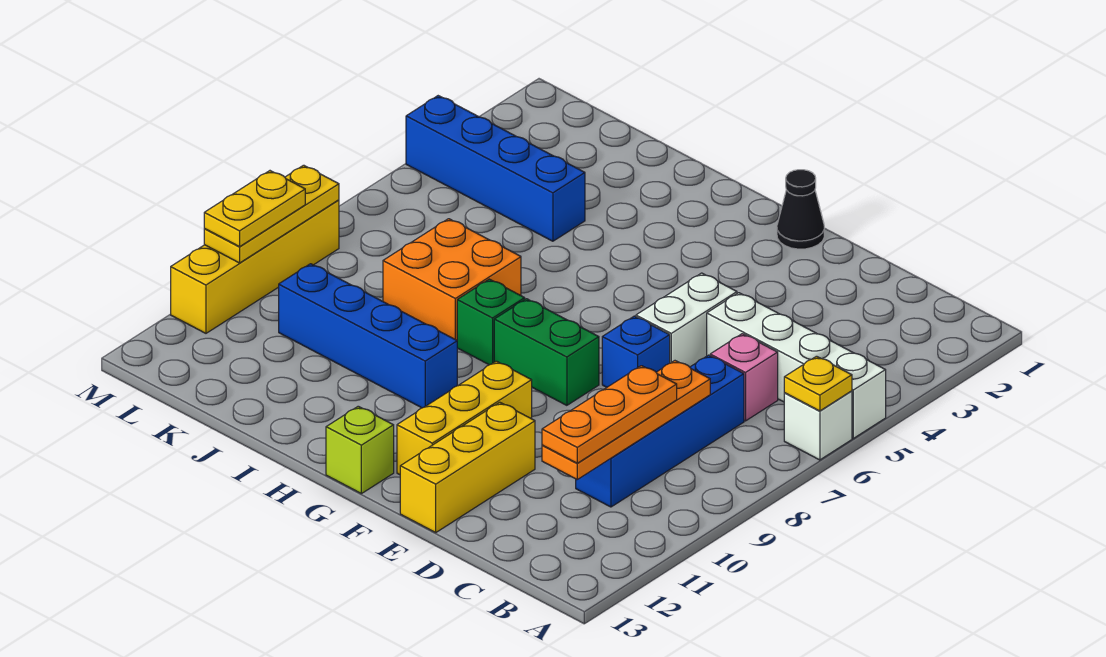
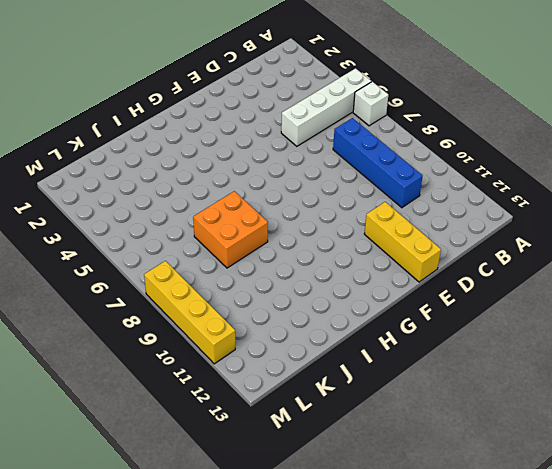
none -> pink 1x1 brick [710,334,778,421]
none -> white 1x2 brick [636,273,737,367]
none -> blue 1x1 brick [602,316,670,387]

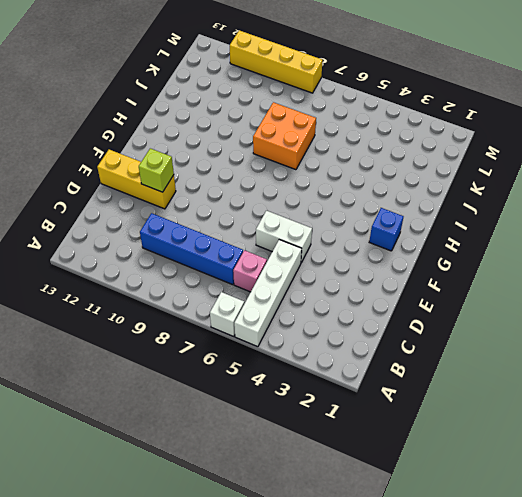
lime 1x1 brick [139,148,174,192] -> lime 1x1 brick moved to [326,406,394,494]
blue 1x1 brick [369,208,404,251] -> blue 1x1 brick moved to [602,316,670,387]
none -> black 1x1 cone [777,170,824,249]
none -> green 1x2 brick [494,299,599,405]
none -> yellow 1x3 brick [397,361,532,475]

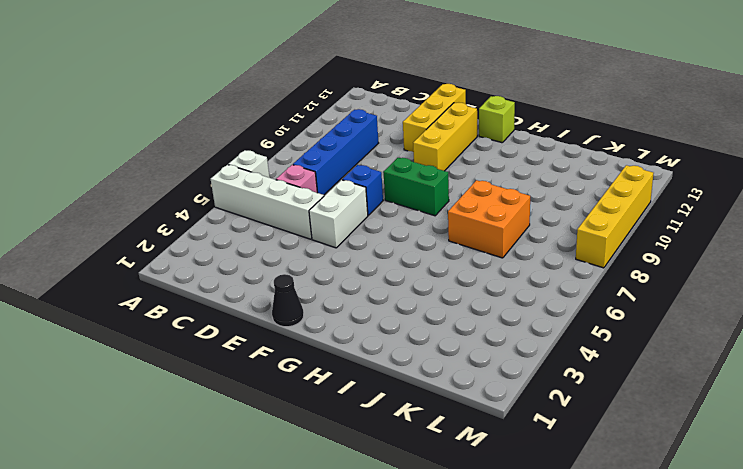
none -> green 1x1 brick [457,279,525,365]
none -> blue 1x4 brick [279,264,457,408]
none -> blue 1x4 brick [406,96,585,241]

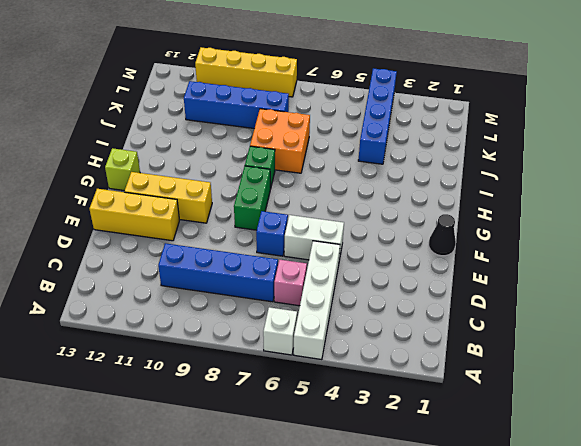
blue 1x4 brick [184,81,289,128] -> blue 1x4 brick turned to [279,264,457,408]
none -> yellow 1x1 plate [784,356,852,411]
none -> orange 1x4 plate [542,361,710,479]
none -> yellow 1x3 plate [204,165,339,263]

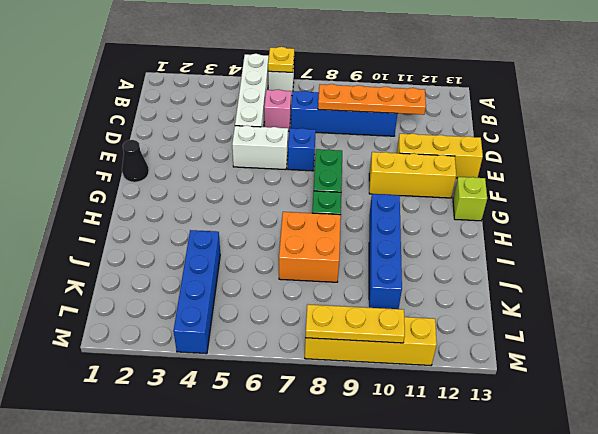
none -> orange 1x3 plate [542,366,677,463]
none -> yellow 1x2 plate [204,171,305,247]

